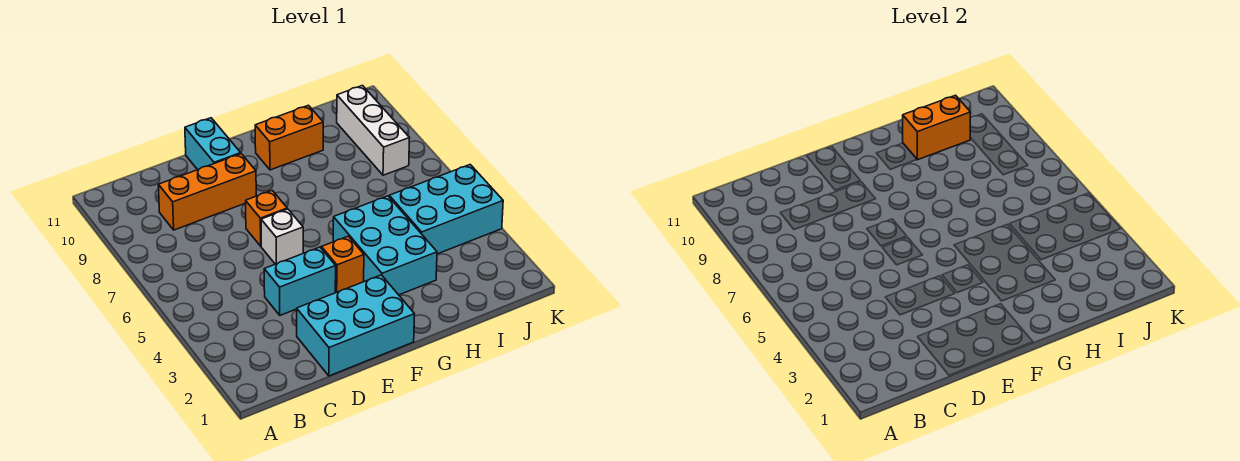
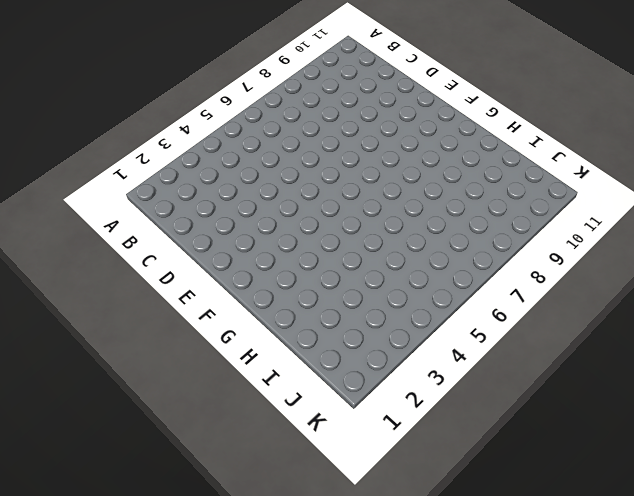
none -> orange 1x3 brick [158,154,256,230]
none -> cyan 2x3 brick [297,275,415,376]
none -> cyan 1x2 brick [264,247,336,315]

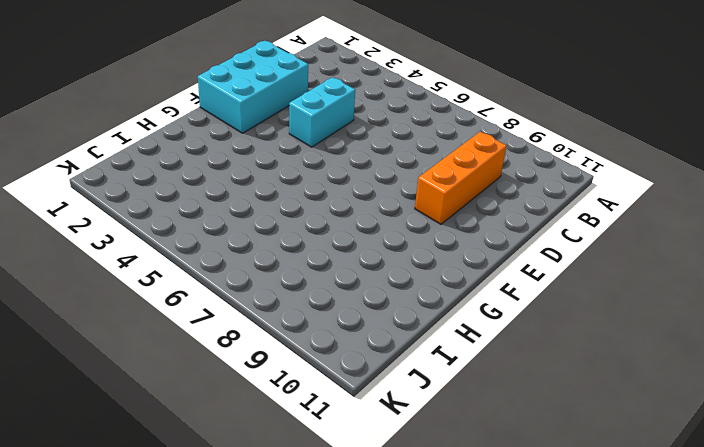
none -> white 1x1 brick [261,209,303,264]
none -> orange 1x1 brick [246,191,287,246]
none -> cyan 1x2 brick [185,118,241,170]

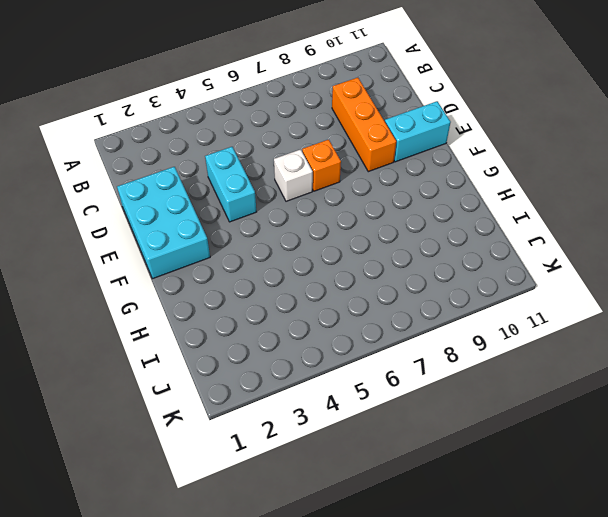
none -> orange 1x1 brick [321,236,364,292]
none -> cyan 2x3 brick [333,196,437,295]
none -> orange 1x2 brick [255,105,323,170]

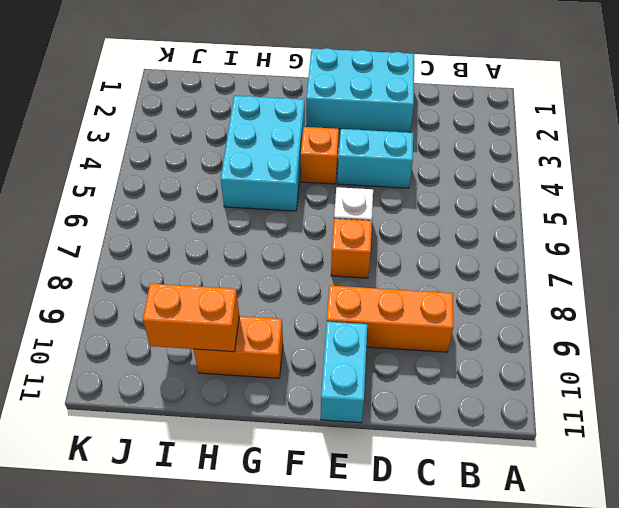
none -> cyan 2x3 brick [389,165,503,254]
none -> white 1x3 brick [337,86,409,175]

